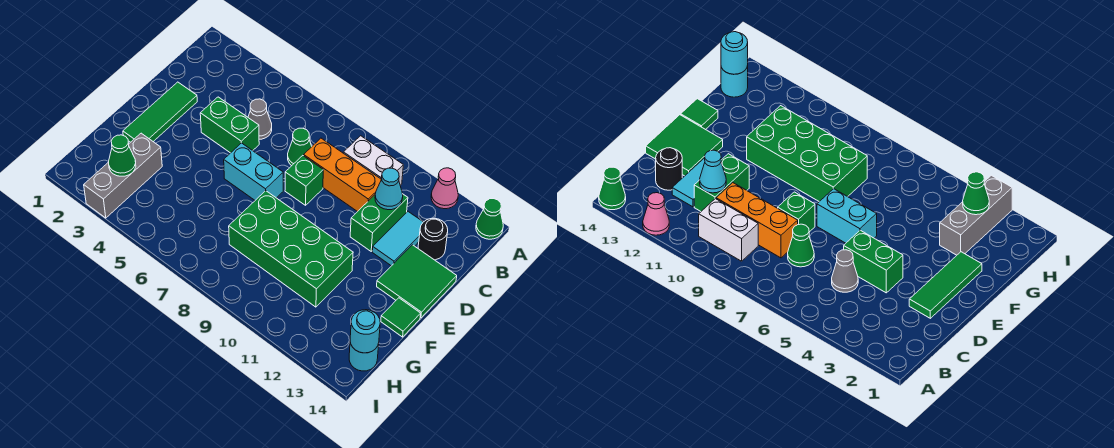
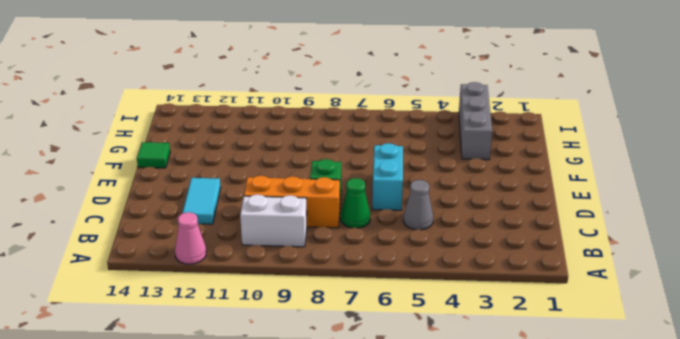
cyan 1x2 brick [372,143,403,210] -> cyan 1x2 brick turned to [224,143,283,200]
none -> green 1x1 cone [476,199,503,239]
none -> green 1x2 brick [350,194,408,251]
none -> black 1x1 round brick [418,218,448,260]

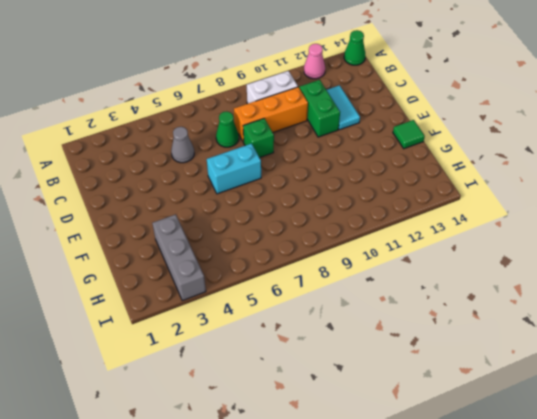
none -> black 1x1 round brick [418,218,448,260]
none -> green 1x3 tile [123,82,197,142]
none -> green 1x2 brick [200,97,259,153]

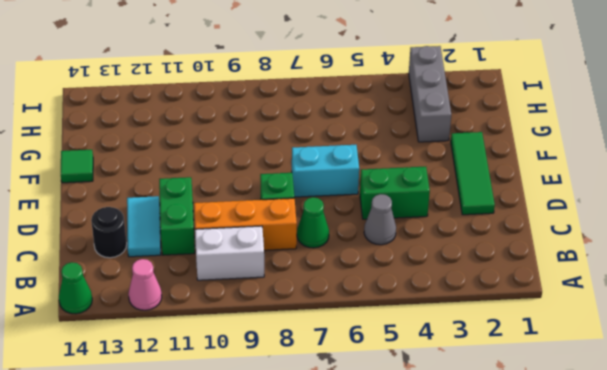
none -> green 2x2 tile [377,245,457,318]
none -> green 2x4 brick [229,191,353,307]
none -> cyan 1x1 round brick [349,342,379,371]

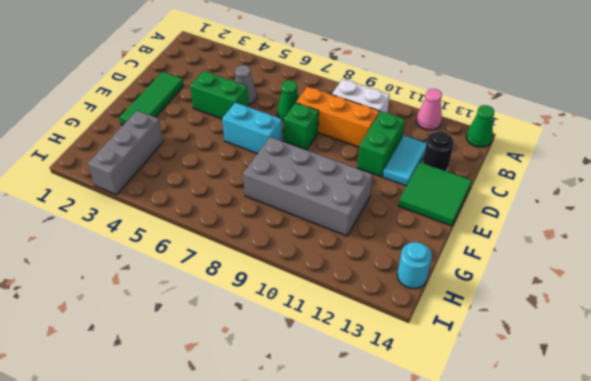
grey 2x4 brick [243,137,373,236] -> green 2x4 brick [229,191,353,307]
none -> green 1x1 tile [381,298,421,337]
none -> cyan 1x1 cone [375,168,403,210]
none -> green 1x1 cone [109,135,136,176]

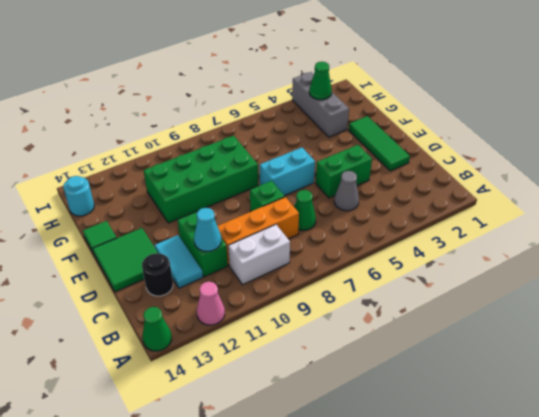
none -> cyan 1x1 round brick [350,310,380,353]

